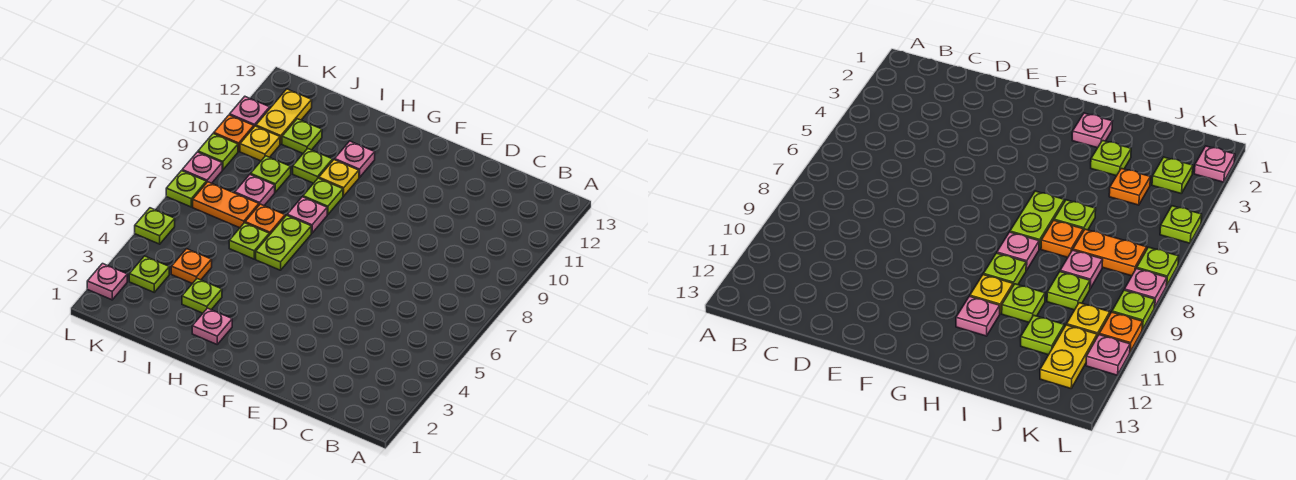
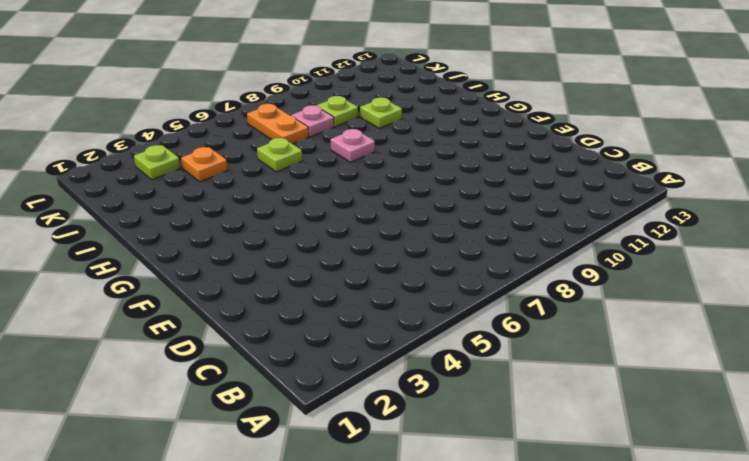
none -> pink 1x1 plate [192,308,232,344]
none -> lime 1x2 plate [256,215,311,270]
none -> lime 1x1 plate [303,178,343,215]

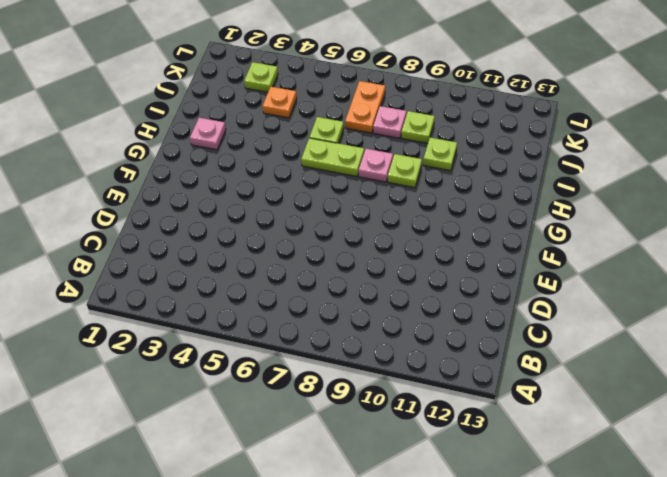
none -> yellow 1x1 plate [319,160,359,196]
none -> pink 1x1 plate [335,141,375,178]
none -> lime 1x1 plate [182,279,222,313]

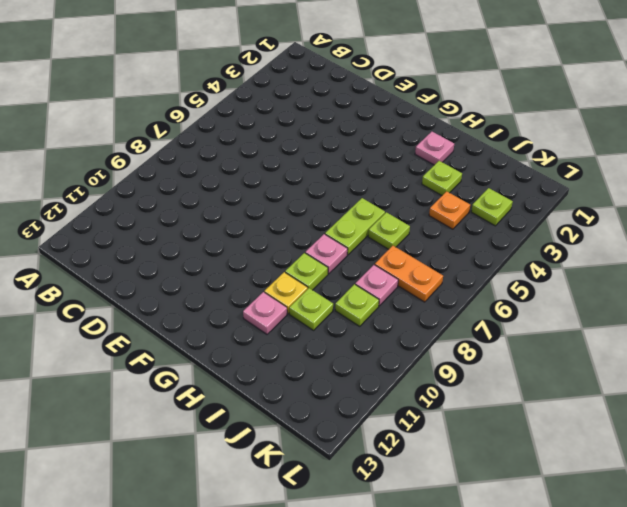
none -> orange 1x1 plate [245,204,285,235]
none -> lime 1x1 plate [282,119,322,153]
none -> yellow 1x1 plate [240,126,280,161]

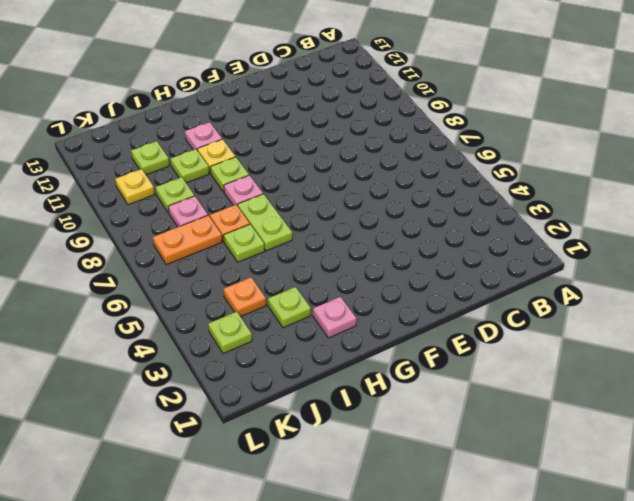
none -> yellow 1x2 plate [256,89,312,144]
none -> pink 1x1 plate [87,264,127,300]
none -> lime 1x1 plate [135,208,175,244]

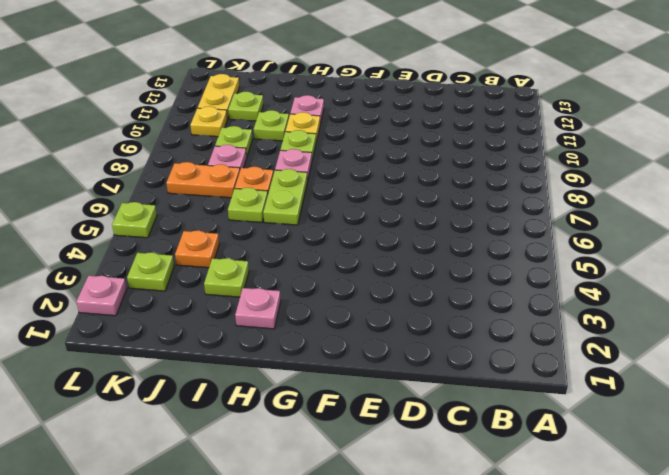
none -> lime 1x1 plate [166,171,206,207]
none -> pink 1x1 plate [182,152,222,183]
none -> lime 1x1 plate [198,133,238,170]

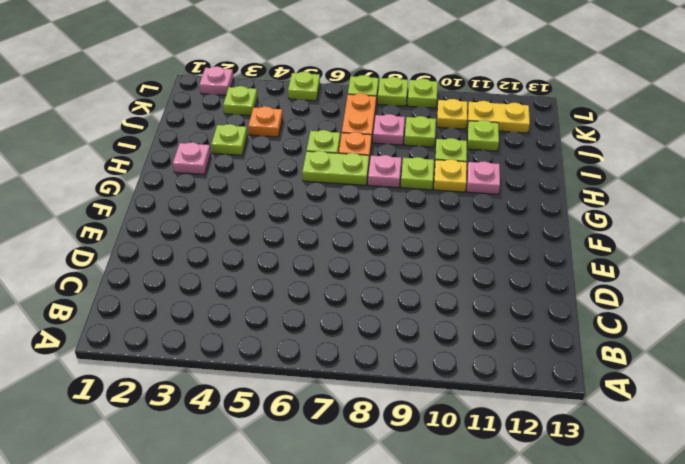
lime 1x1 plate [378,77,408,106] -> pink 1x1 plate [182,152,222,183]
none -> orange 1x1 plate [214,115,254,151]
none -> pink 1x1 plate [230,97,270,127]

